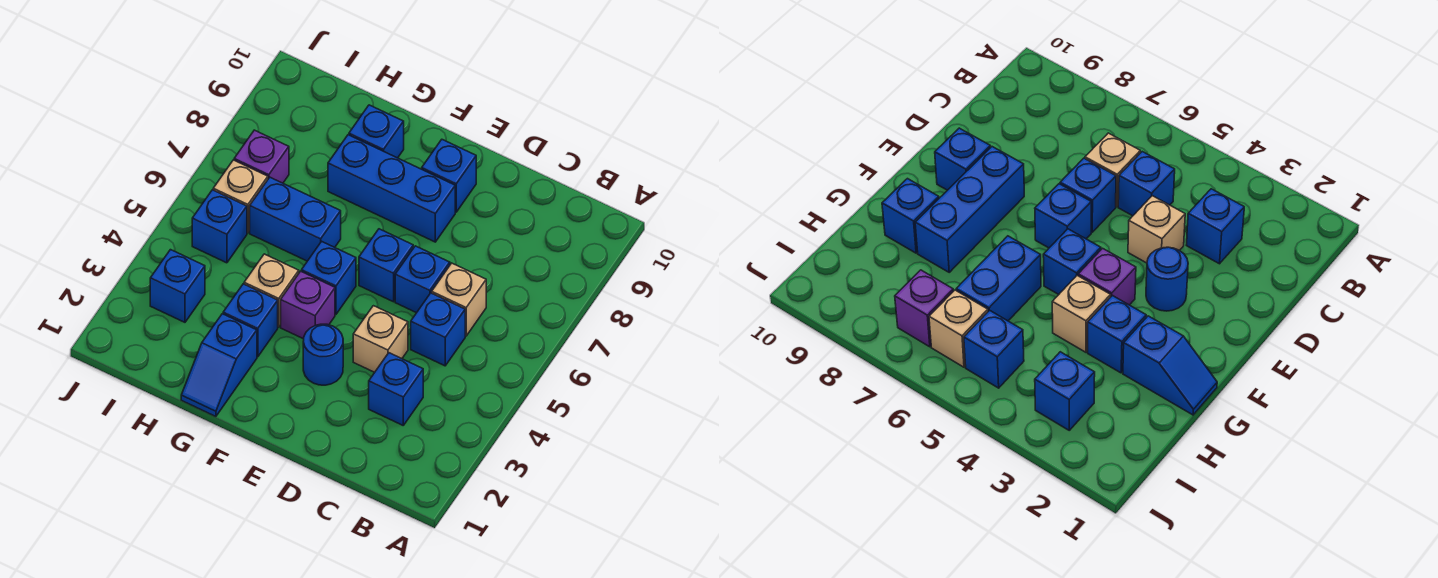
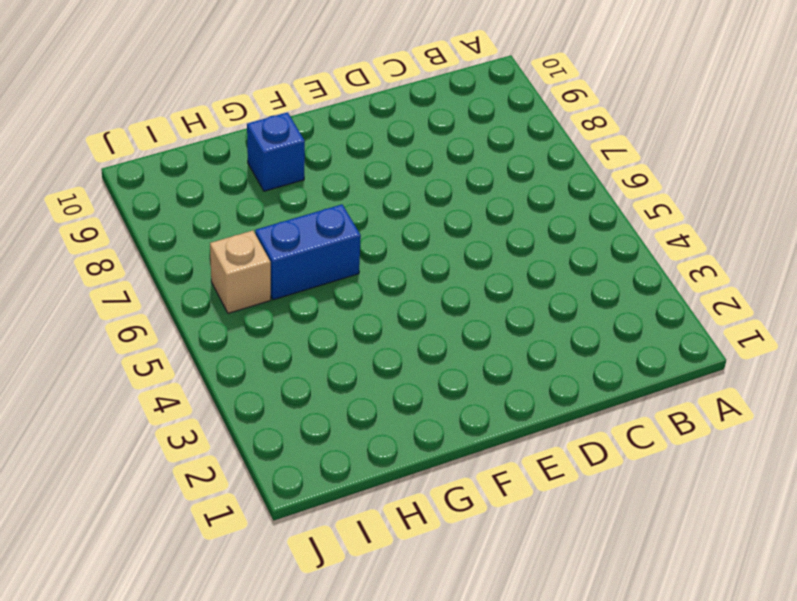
none -> blue 1x1 brick [369,353,423,425]
none -> blue 1x1 brick [411,293,465,366]
none -> tan 1x1 brick [432,263,486,336]

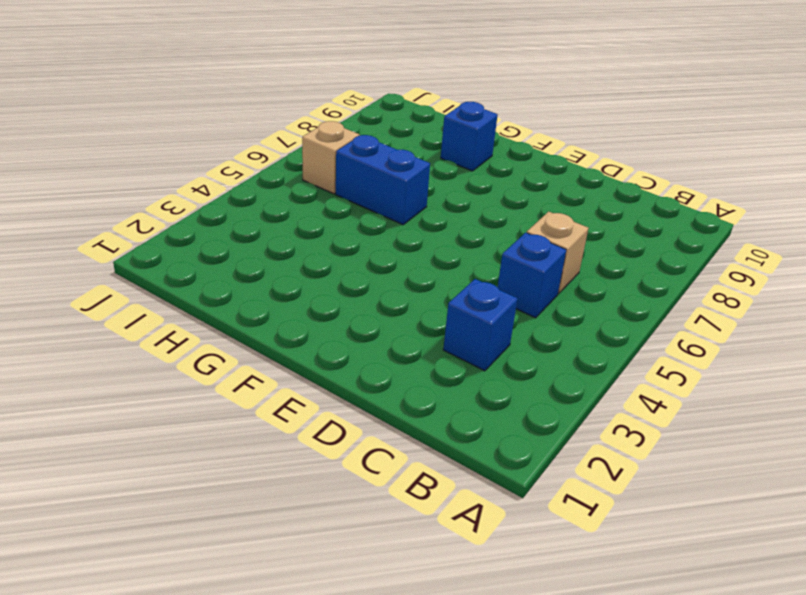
none -> tan 1x1 brick [353,306,408,372]
none -> blue 1x1 brick [395,246,450,313]
none -> blue 1x1 round brick [303,324,343,385]

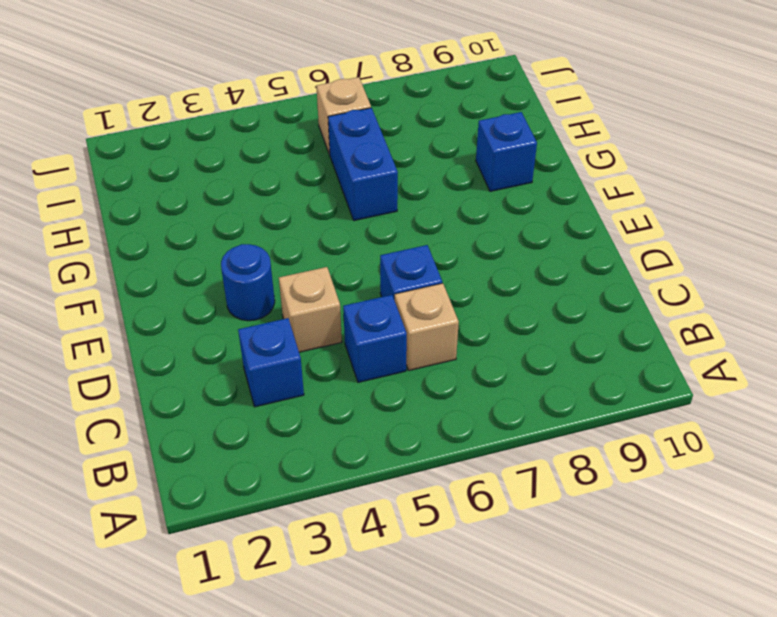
none -> blue 1x1 brick [359,229,413,302]
none -> blue 1x3 brick [328,135,455,242]
none -> blue 1x1 brick [422,140,476,212]

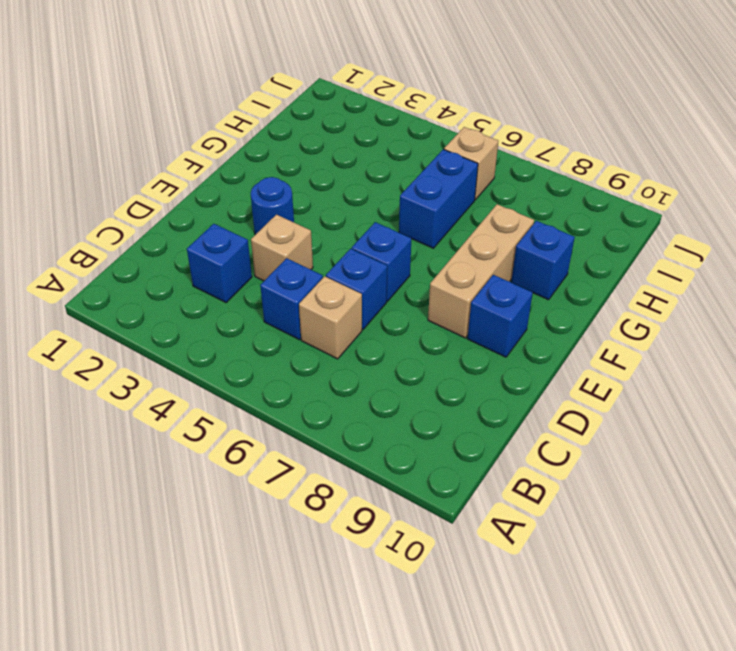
tan 1x3 brick [428,204,534,338] -> blue 1x3 brick [328,135,455,242]
none -> purple 1x1 brick [281,271,335,339]
none -> blue 1x1 brick [302,241,356,314]
none -> blue 1x2 slope [181,314,257,417]

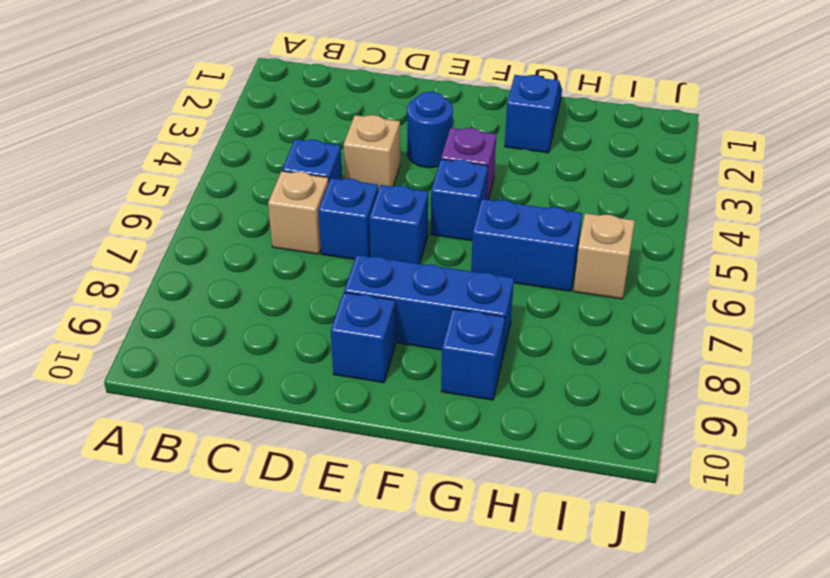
none -> blue 1x1 brick [369,353,423,425]
none -> blue 1x1 brick [223,284,278,357]
none -> tan 1x1 brick [244,254,299,327]

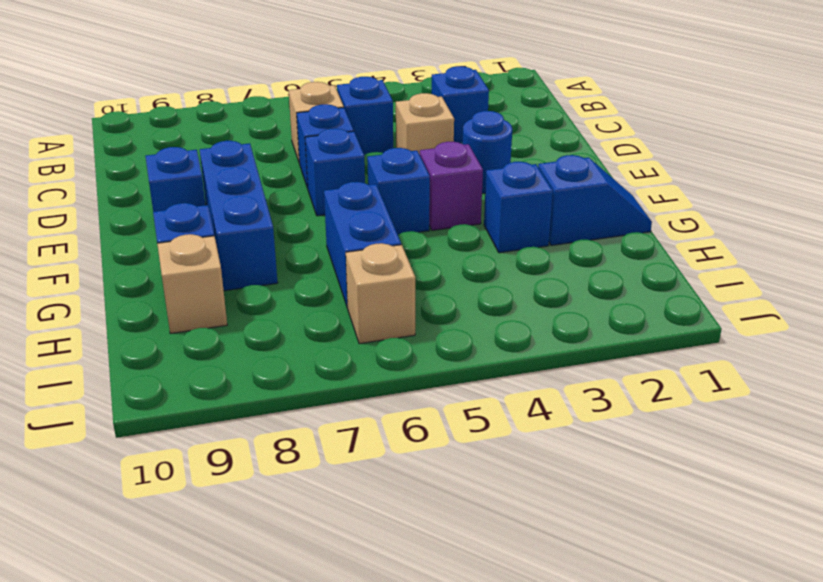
tan 1x1 brick [157,234,227,334] -> tan 1x1 brick moved to [244,254,299,327]
none -> blue 1x1 brick [150,250,205,322]
none -> blue 1x1 brick [192,190,247,263]
none -> purple 1x1 brick [234,130,289,183]

